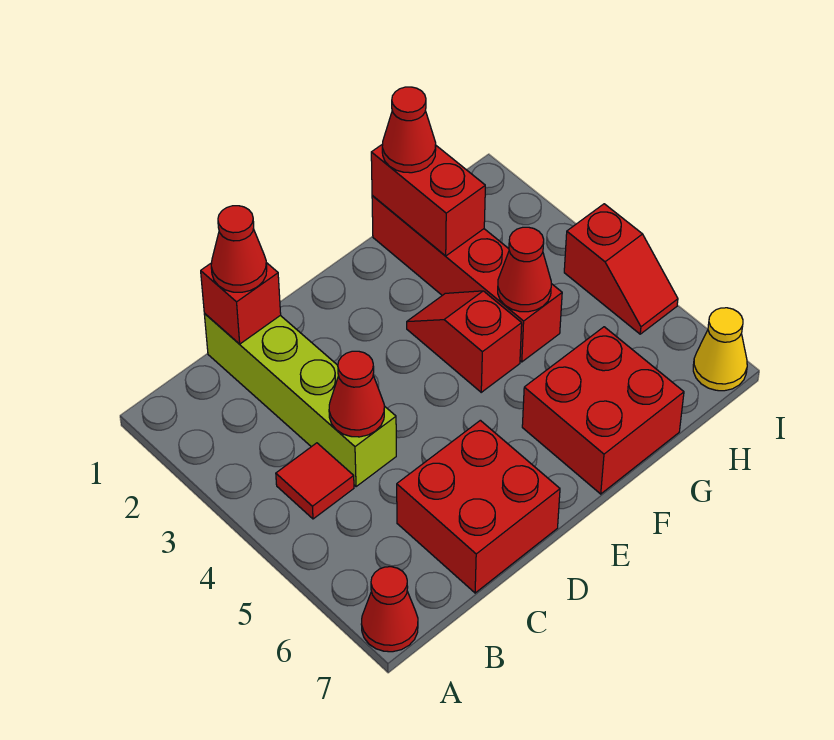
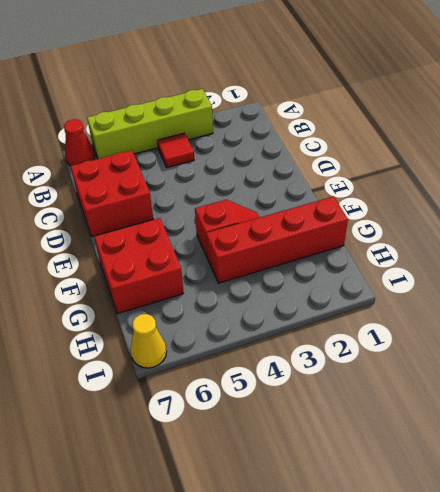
lime 1x4 brick [87,89,213,159] -> lime 1x4 brick moved to [204,314,396,487]
none -> red 1x2 slope [564,204,678,334]
none -> red 1x1 brick [201,263,281,344]
none -> red 1x1 cone [329,351,384,437]

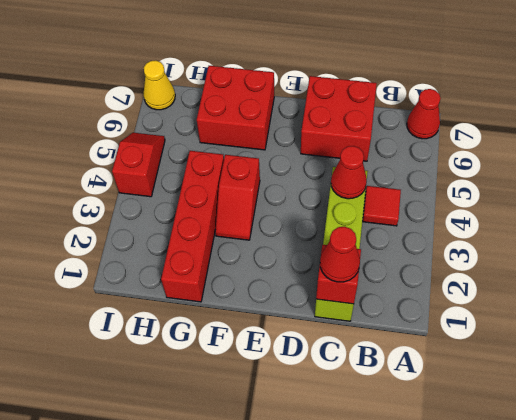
none -> red 1x2 brick [371,144,485,256]
none -> red 1x1 cone [498,227,551,312]
none -> red 1x1 cone [382,87,436,173]

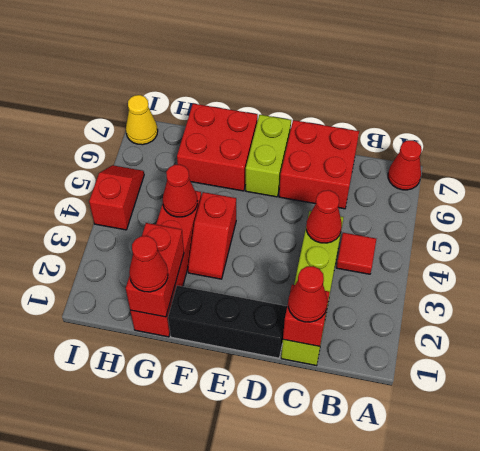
black 1x3 brick [168,286,287,358] -> none
lime 1x2 brick [246,115,291,197] -> none

